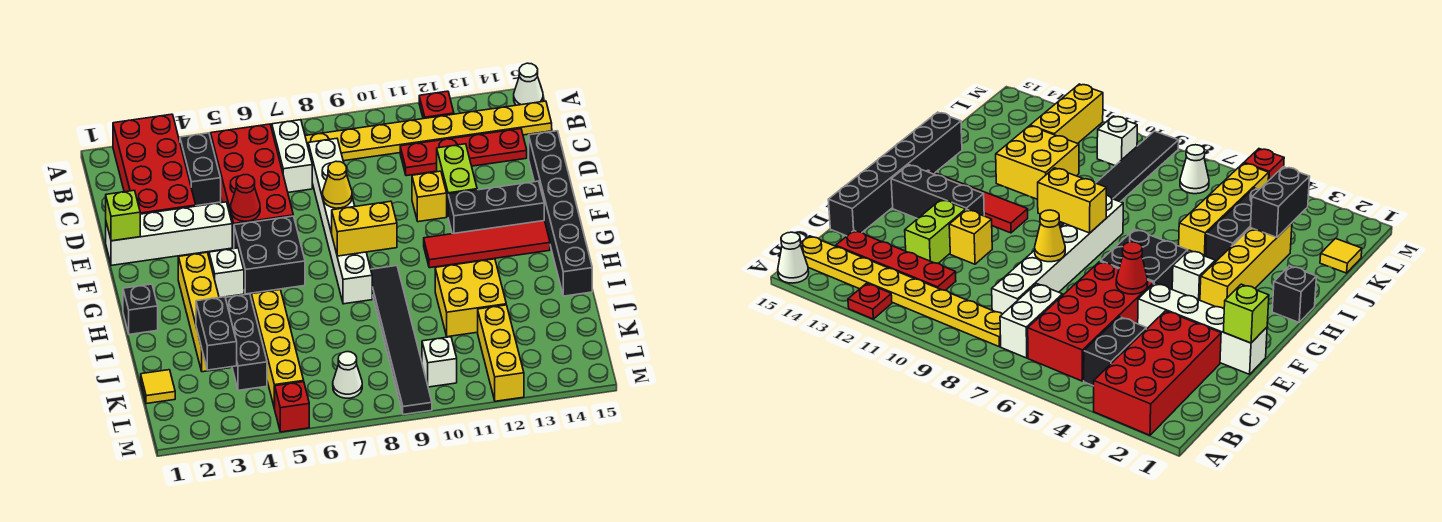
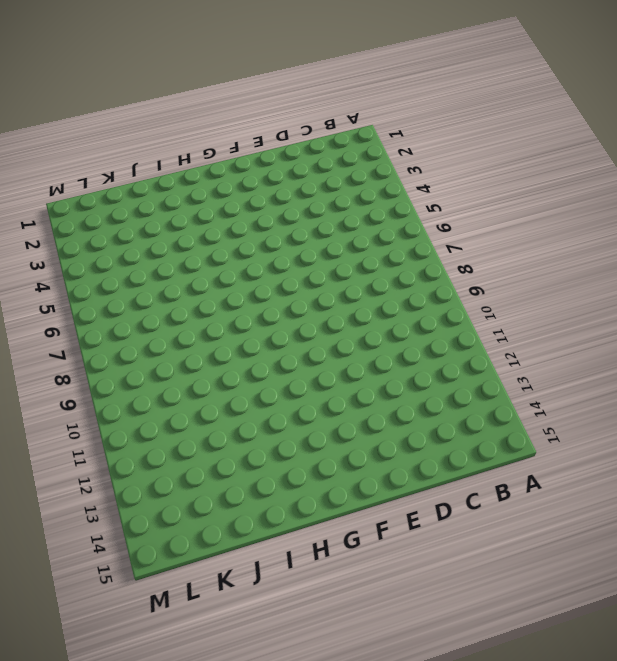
none -> red 2x4 brick [113,114,196,214]
none -> red 1x1 plate [419,91,454,119]
none -> white 1x1 cone [514,63,543,105]
none -> black 1x2 brick [180,133,221,206]

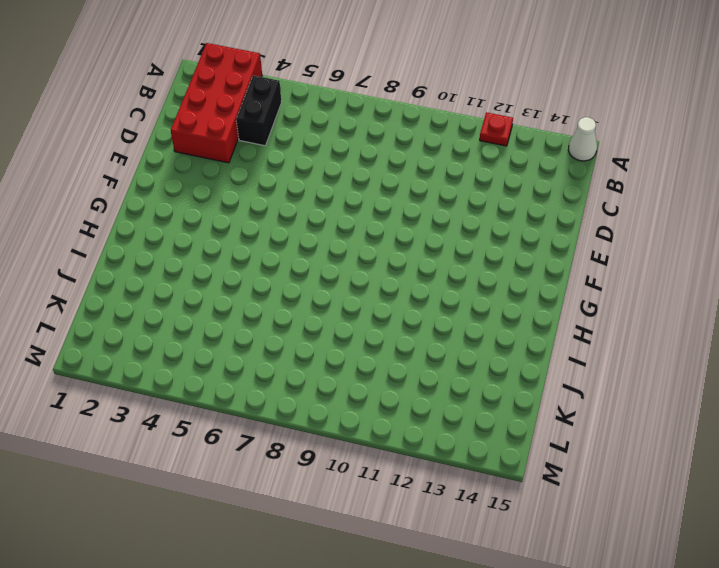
none -> red 2x4 brick [211,124,293,247]
none -> white 1x2 brick [272,120,312,192]
none -> yellow 1x8 plate [305,101,552,161]
none -> white 1x6 brick [308,138,372,304]

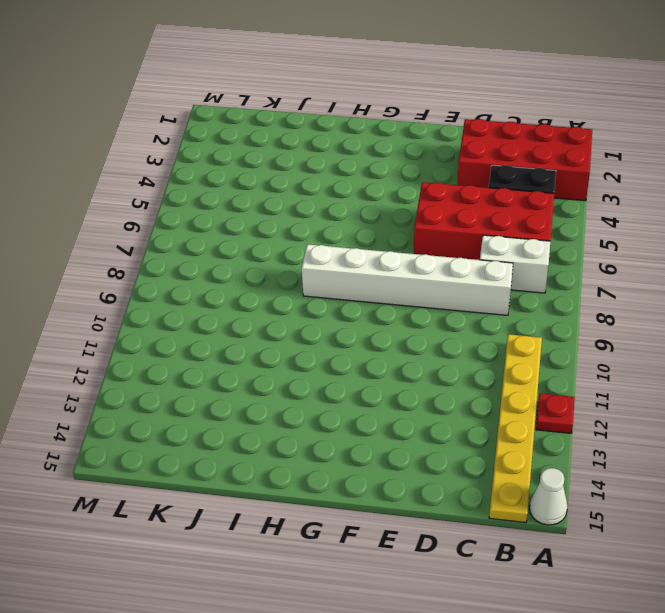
yellow 1x6 plate [489,334,542,522] -> yellow 1x8 plate [305,101,552,161]
none -> red 1x4 plate [400,129,527,176]
none -> lime 1x2 brick [437,144,477,215]
none -> black 1x6 brick [529,131,592,296]
none -> white 1x4 brick [106,202,232,266]

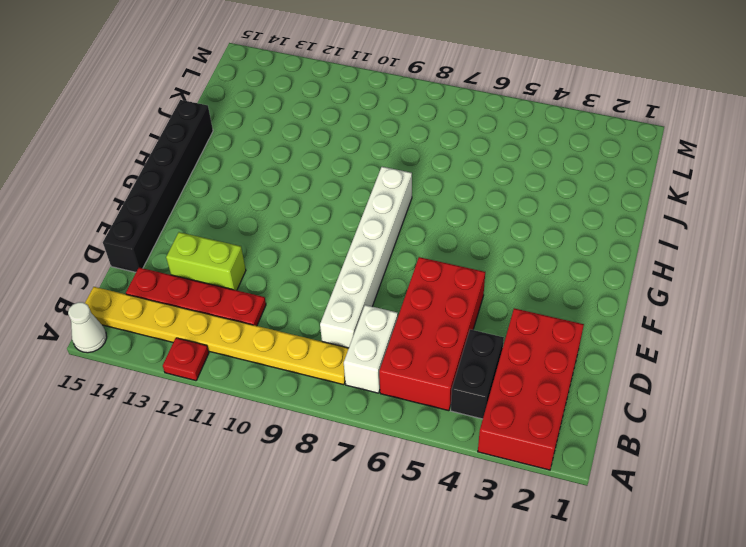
lime 1x2 brick [166,232,246,290] -> lime 1x2 brick turned to [437,144,477,215]
none -> white 1x4 brick [106,202,232,266]
none -> yellow 1x1 brick [412,171,447,222]
none -> black 2x2 brick [234,216,305,294]
none -> black 1x3 brick [448,181,544,234]

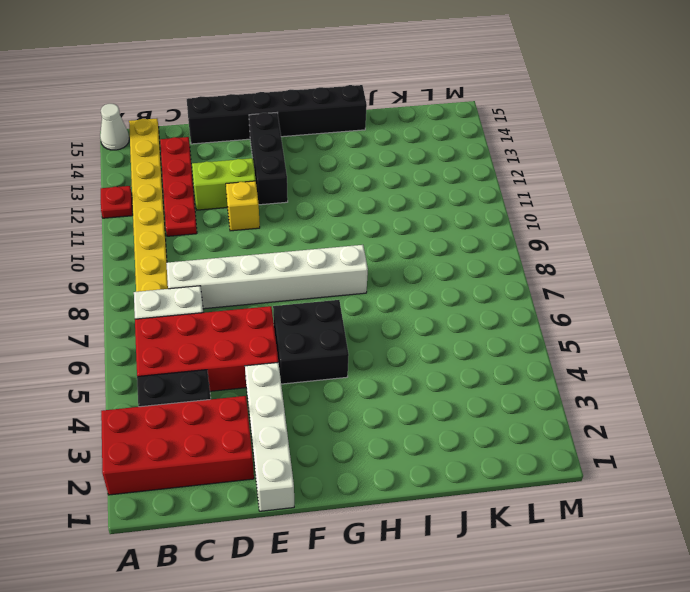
none -> yellow 1x4 brick [178,252,230,372]
none -> white 1x1 brick [209,248,244,297]
none -> red 1x4 tile [424,221,550,268]
none -> black 1x1 brick [123,284,158,334]

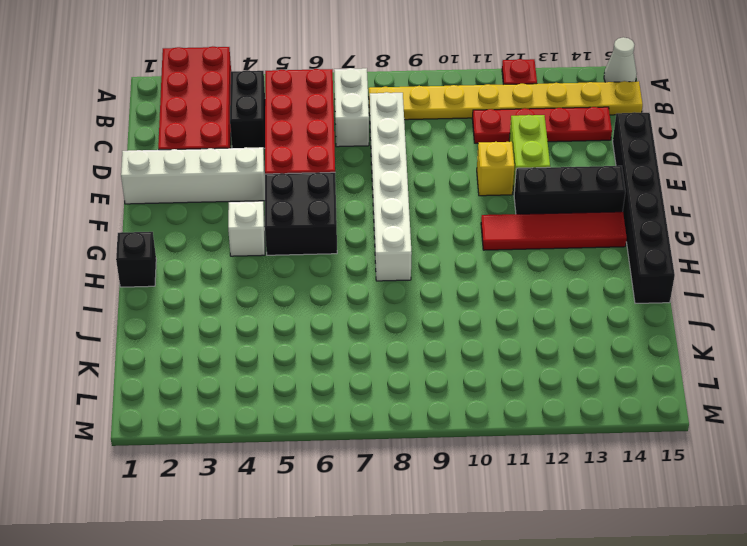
none -> yellow 1x4 brick [178,252,230,372]
none -> black 1x6 tile [371,266,432,415]
none -> black 1x3 brick [225,294,267,390]
none -> yellow 1x4 brick [251,290,304,409]

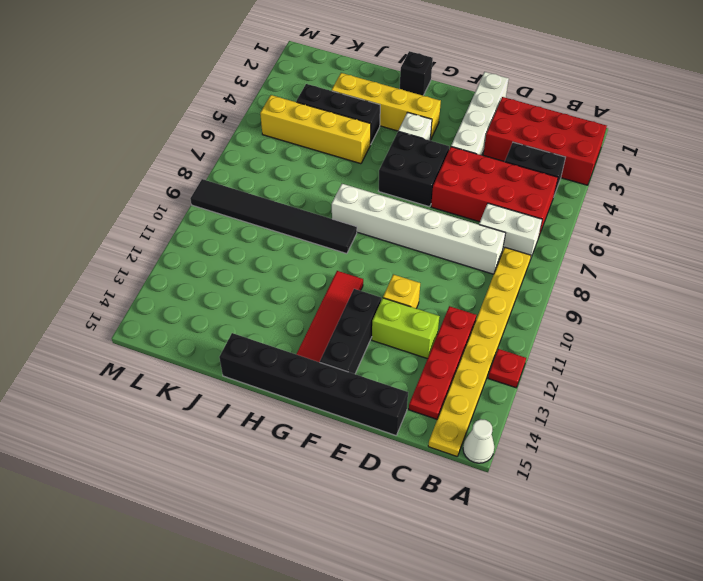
none -> yellow 2x2 brick [435,259,506,337]
none -> yellow 1x1 tile [141,370,175,404]
none -> yellow 1x3 brick [478,305,524,401]
none -> white 1x1 cone [333,352,362,398]

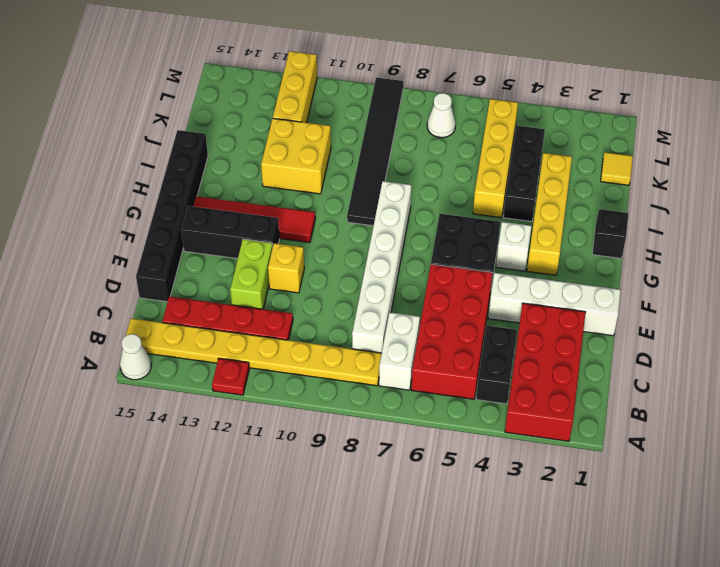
none -> white 1x1 brick [422,337,457,387]
none -> red 1x1 brick [275,382,309,432]
none -> lime 1x1 brick [106,190,140,241]
none -> red 1x1 cone [231,175,260,221]

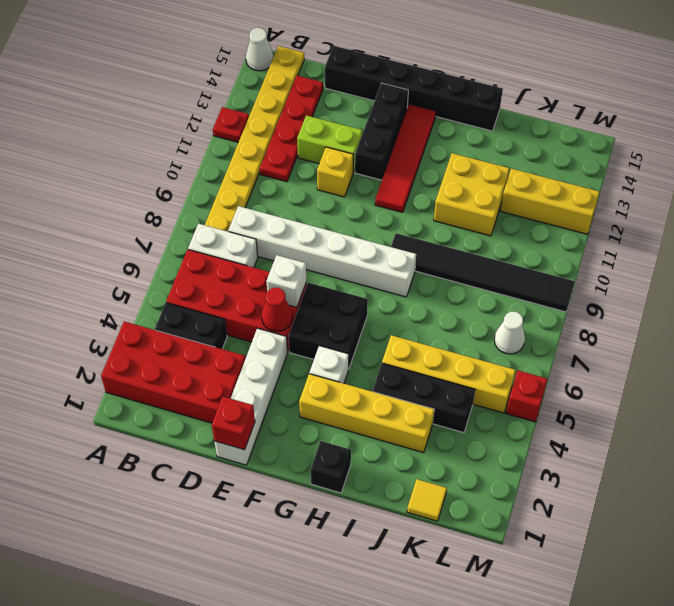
red 1x1 brick [212,396,255,450] -> lime 1x1 brick [106,190,140,241]
white 1x1 brick [266,255,306,307] -> white 1x1 brick moved to [422,337,457,387]
none -> yellow 1x1 cone [323,161,352,208]
none -> yellow 1x2 brick [332,201,397,256]
none -> black 1x2 brick [196,297,237,370]

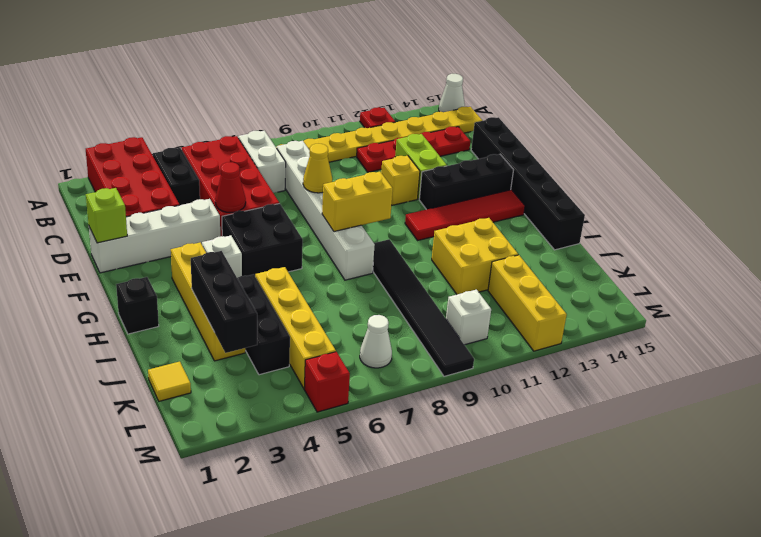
black 1x3 brick [191,251,257,353] -> black 1x2 brick [196,297,237,370]

